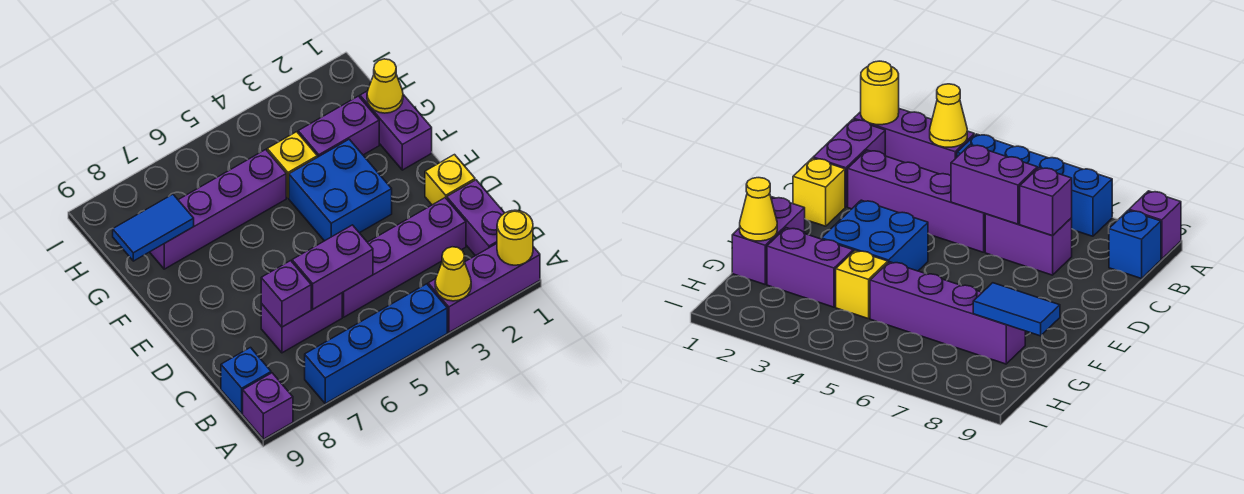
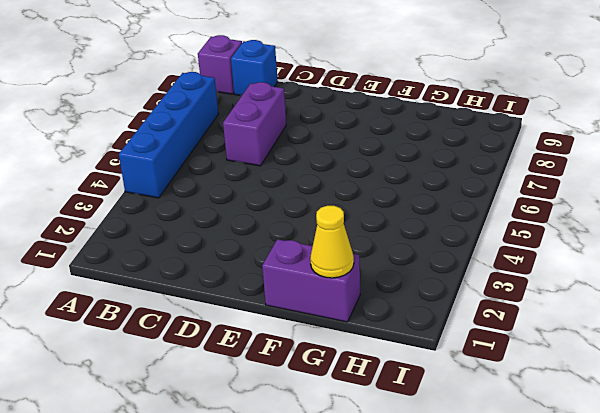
none -> purple 1x3 brick [428,244,540,332]
none -> purple 1x2 brick [447,180,504,256]
none -> purple 1x4 brick [342,198,466,317]

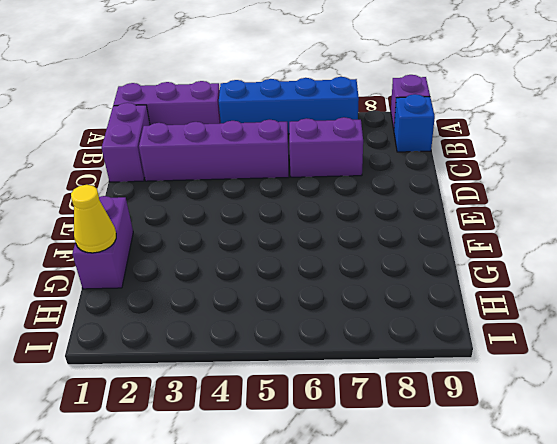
none -> yellow 1x1 brick [425,155,475,205]
none -> blue 2x2 brick [289,139,392,241]
none -> purple 1x2 brick [298,96,379,157]

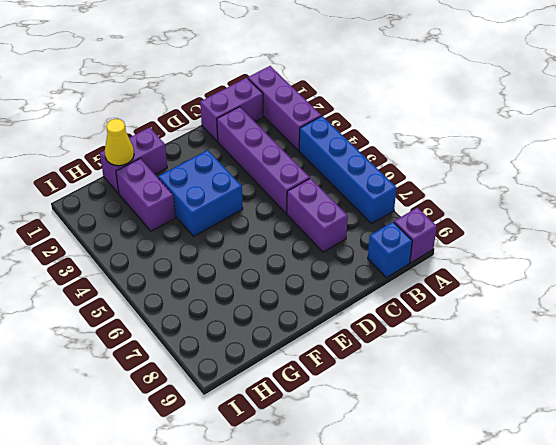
none -> yellow 1x1 brick [425,155,475,205]
none -> yellow 1x1 brick [267,132,317,198]
none -> purple 1x4 brick [150,150,286,269]

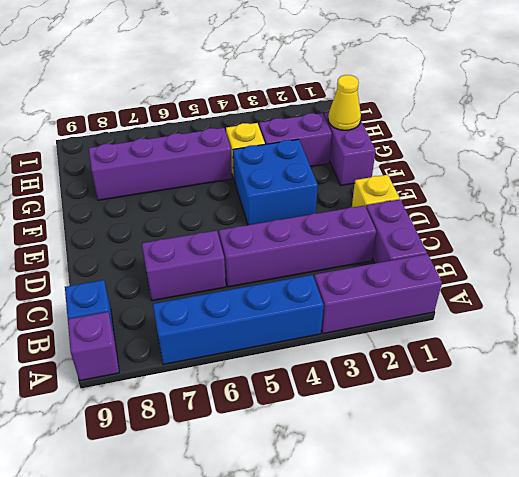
none -> yellow 1x1 round brick [497,210,533,265]
none -> yellow 1x1 cone [435,247,471,301]
none -> purple 1x2 brick [292,225,373,309]

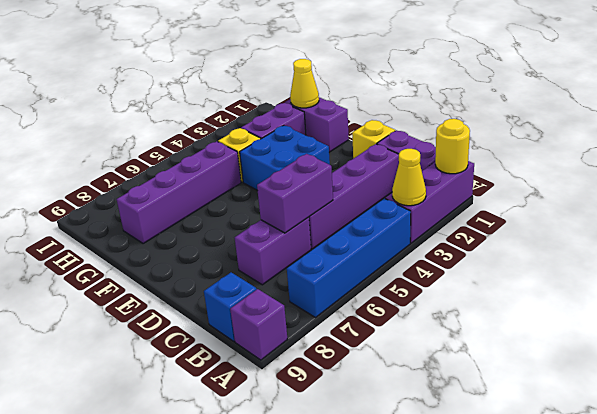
none -> purple 1x1 brick [261,261,311,327]
none -> blue 1x2 tile [113,194,194,261]

